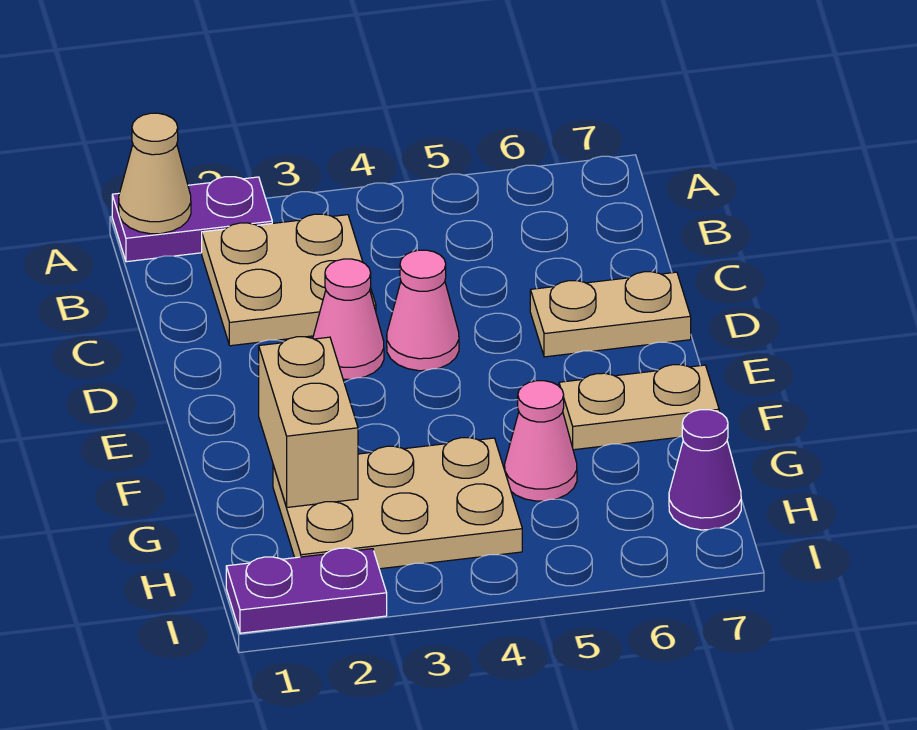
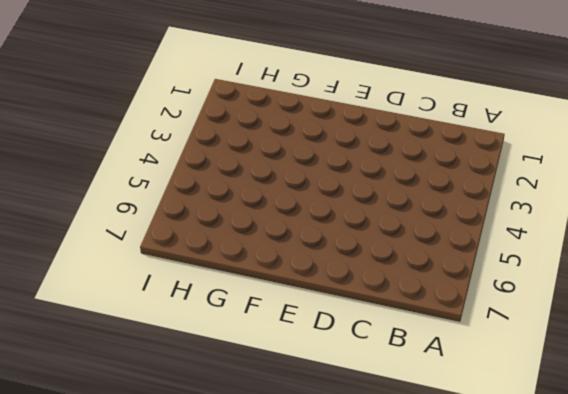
none -> purple 1x2 plate [112,177,272,262]
none -> tan 2x2 plate [202,214,376,346]
none -> pink 1x1 cone [313,259,384,379]

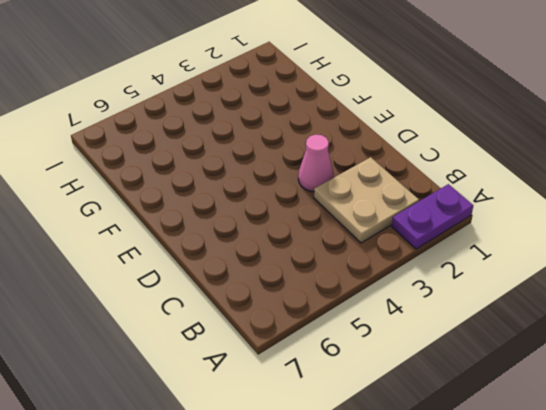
none -> pink 1x1 cone [387,250,459,371]
none -> tan 1x2 plate [530,272,691,357]
none -> tan 1x2 plate [559,365,719,450]

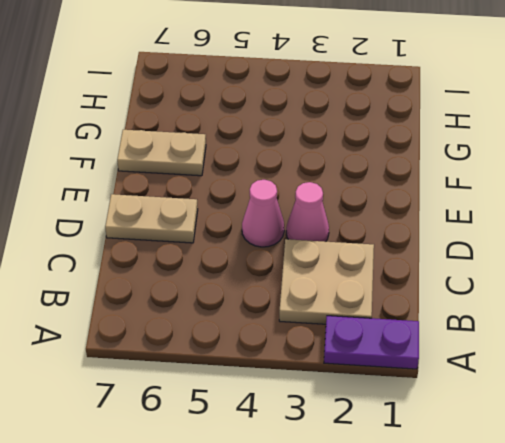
none -> tan 2x3 plate [273,438,522,569]
none -> pink 1x1 cone [505,381,577,501]
none -> purple 1x1 cone [669,410,741,530]

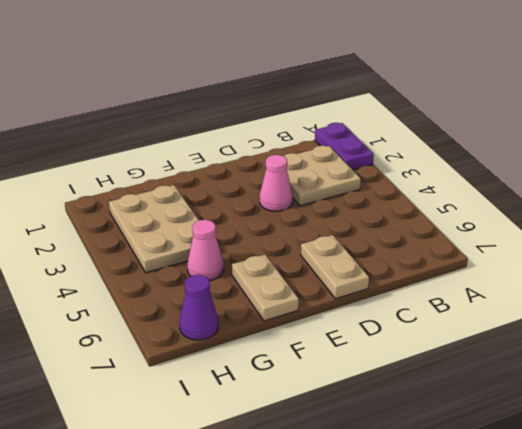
none -> pink 1x1 cone [387,250,459,371]
none -> purple 1x2 plate [226,548,387,633]
none -> tan 1x1 cone [119,113,191,234]

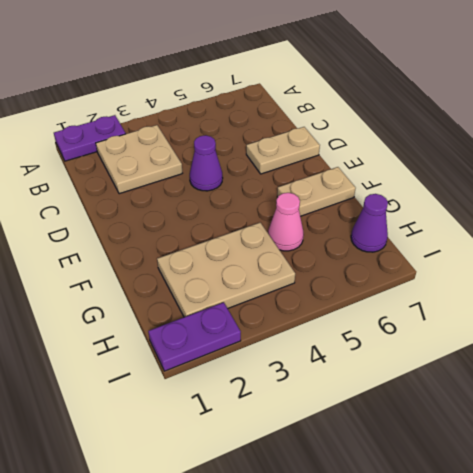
purple 1x1 cone [190,135,223,191] -> pink 1x1 cone [387,250,459,371]
none -> pink 1x1 cone [313,259,384,379]
none -> tan 1x1 cone [119,113,191,234]
none -> tan 1x2 brick [259,337,358,507]

